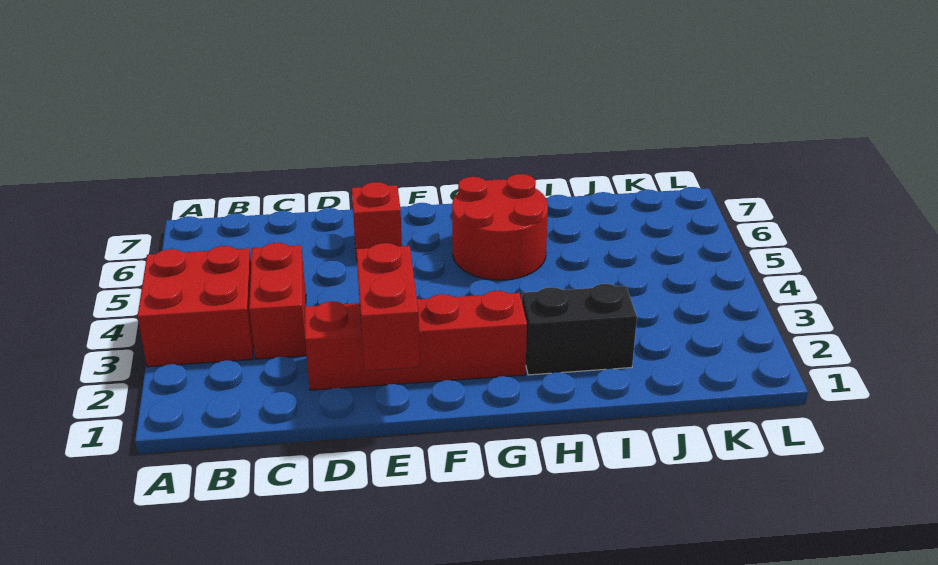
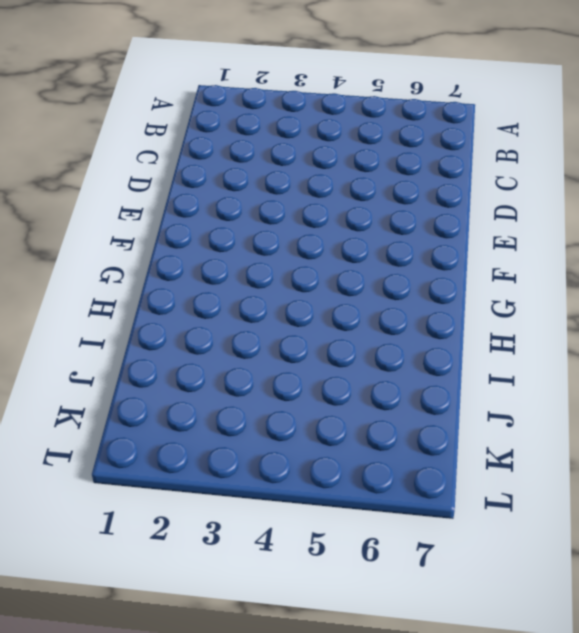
none -> red 2x2 brick [138,246,254,367]
none -> red 1x2 brick [249,243,307,359]

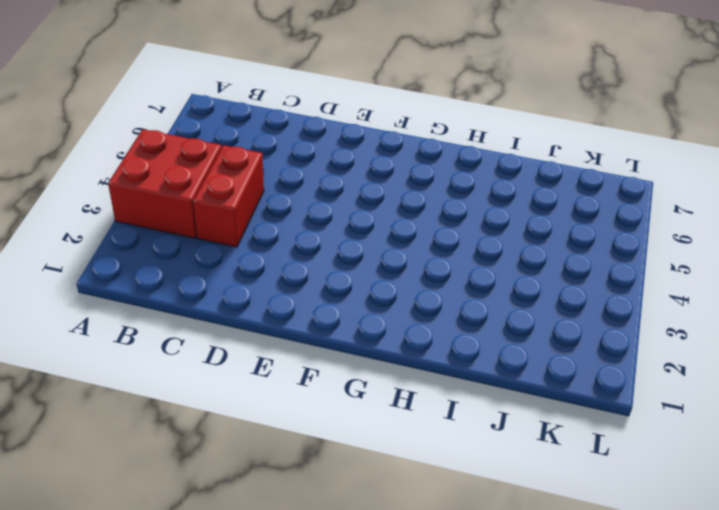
none -> red 1x4 brick [305,291,527,390]
none -> red 1x1 brick [352,182,402,261]

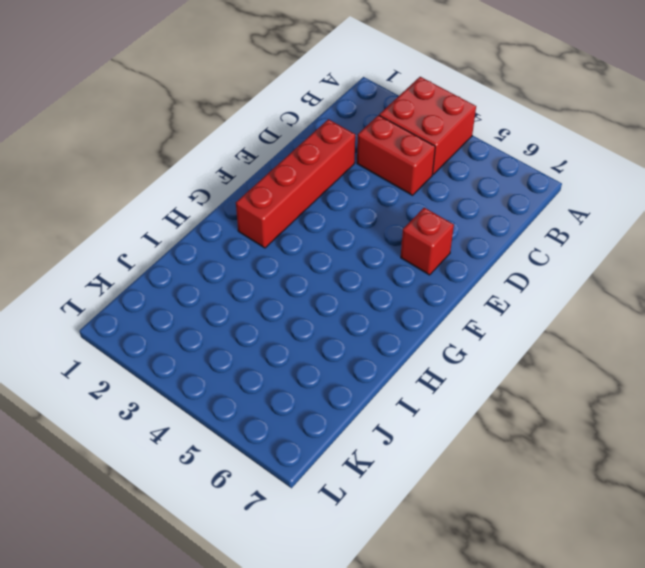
none -> red 2x2 round brick [452,174,548,280]
none -> black 1x2 brick [522,284,637,375]

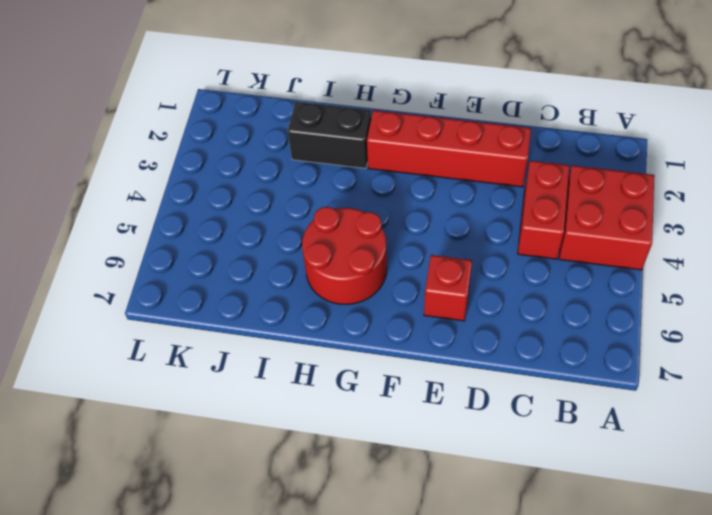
none -> red 1x2 brick [356,243,420,371]

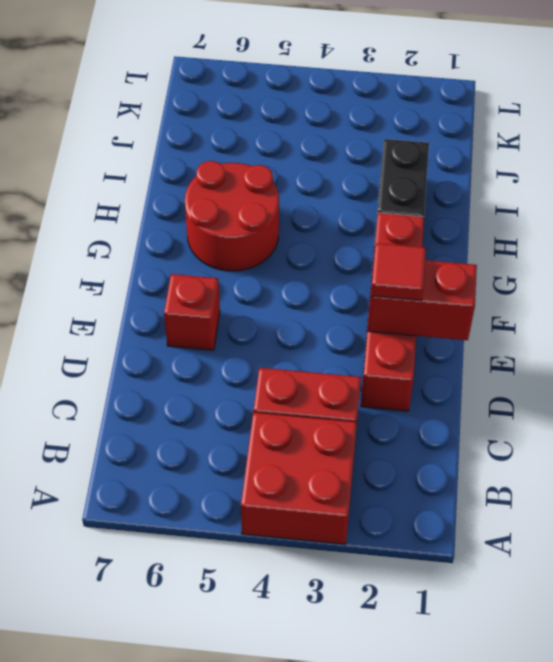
red 1x1 tile [371,243,426,300] -> none

